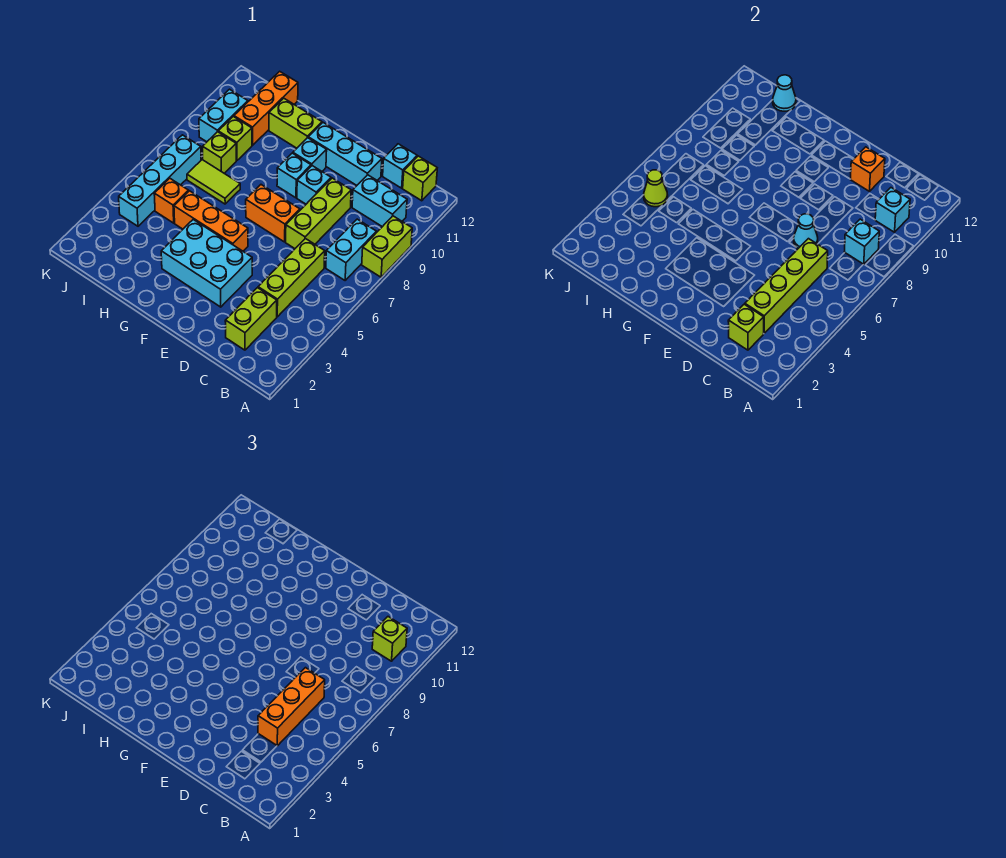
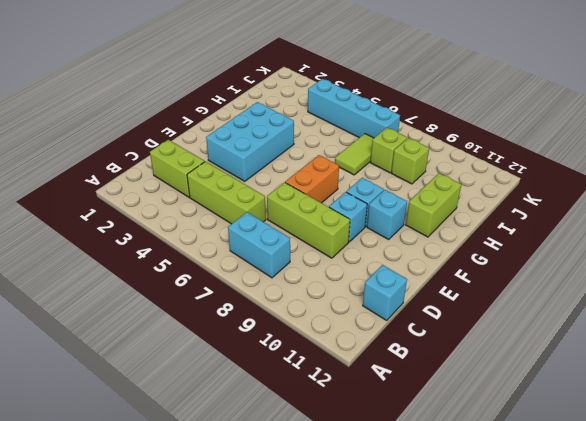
none -> lime 1x2 brick [362,216,412,277]
none -> cyan 1x2 brick [352,175,407,227]
none -> lime 1x1 brick [403,156,437,201]
none -> cyan 1x3 brick [308,123,382,185]

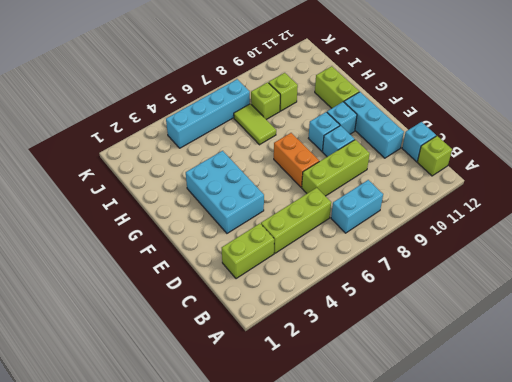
none -> lime 1x2 brick [362,216,412,277]
none -> cyan 1x2 brick [352,175,407,227]
none -> orange 1x3 brick [174,191,248,251]
none -> orange 1x1 brick [154,178,189,223]

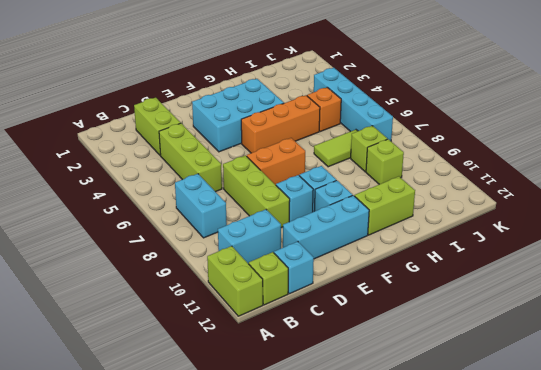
lime 1x2 brick [207,246,263,316] -> lime 1x2 brick moved to [362,216,412,277]
none -> orange 1x3 brick [234,71,298,145]
none -> cyan 1x2 brick [199,89,248,142]
none -> cyan 1x1 brick [844,219,879,264]
none -> cyan 1x1 brick [875,188,910,232]

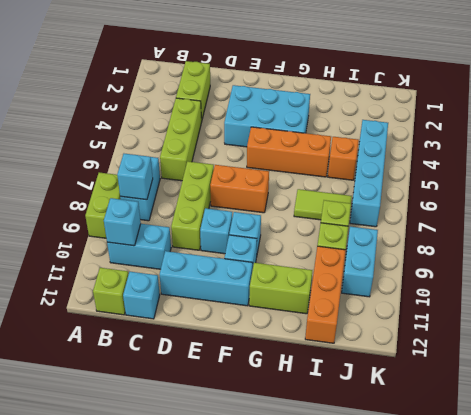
none -> lime 1x1 brick [728,304,764,350]
none -> lime 1x4 brick [745,239,828,333]
none -> cyan 1x1 cone [794,214,818,248]
none -> orange 1x1 brick [850,147,885,191]

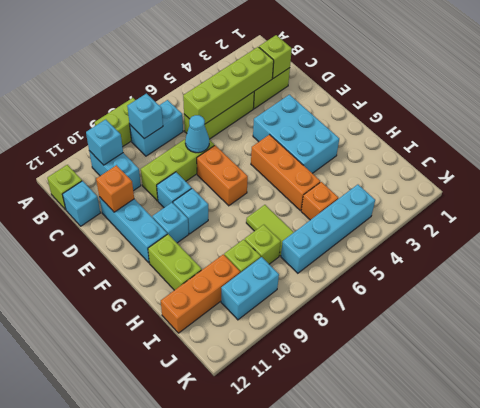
none -> cyan 1x1 cone [773,75,796,111]
none -> lime 1x1 cone [644,170,668,207]
none -> lime 1x1 brick [372,617,407,661]
none -> orange 1x3 brick [258,668,325,746]

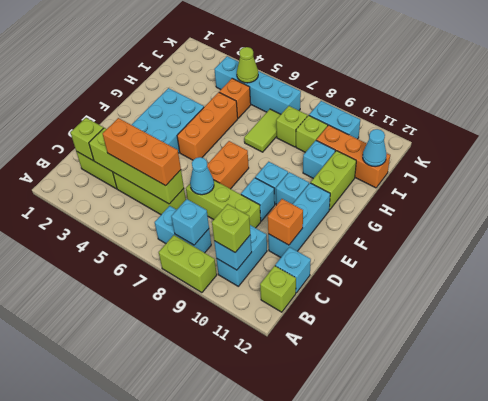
cyan 1x1 brick [303,141,335,178] -> none

